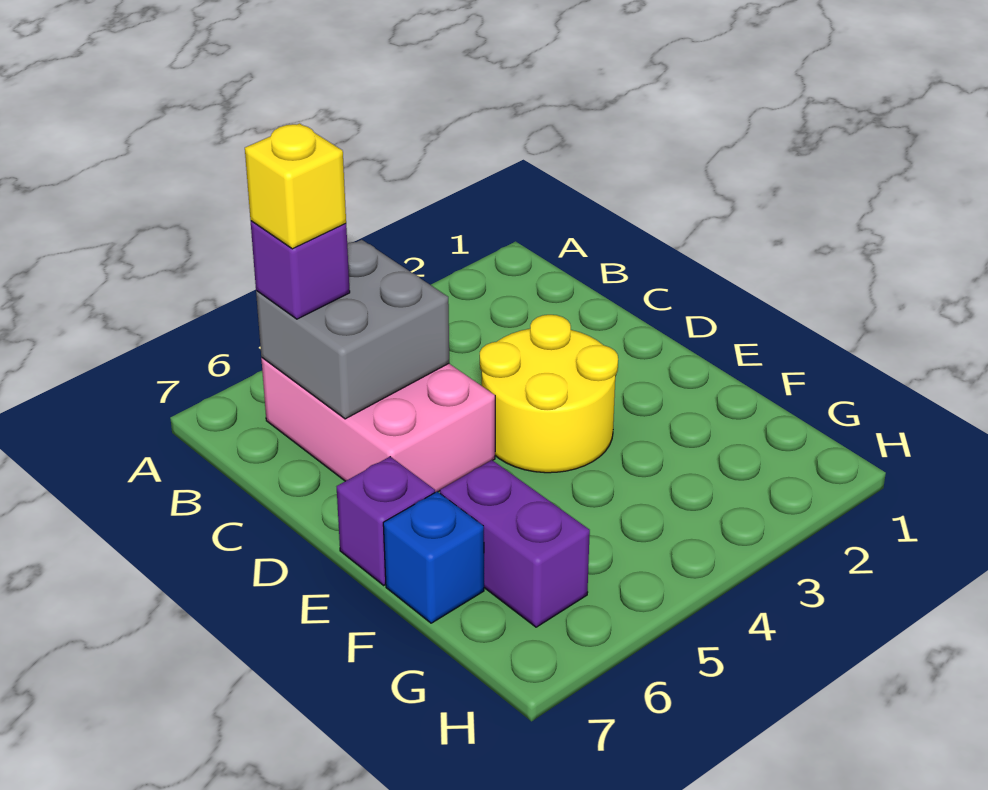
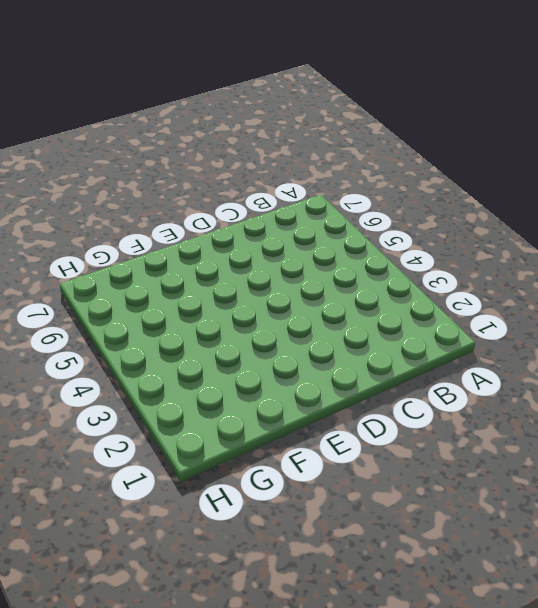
none -> pink 2x3 brick [261,358,495,492]
none -> yellow 2x2 round brick [480,315,618,473]

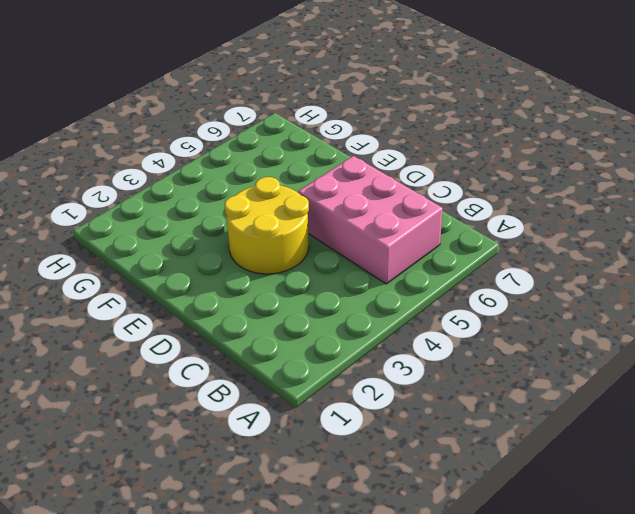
none -> purple 1x1 brick [337,457,435,585]
none -> purple 1x2 brick [440,460,590,627]

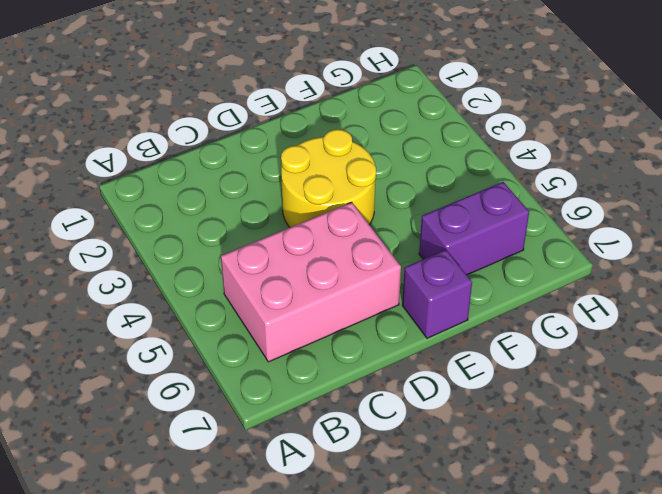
none -> blue 1x1 brick [383,492,484,623]
none -> grey 2x2 brick [256,240,449,419]

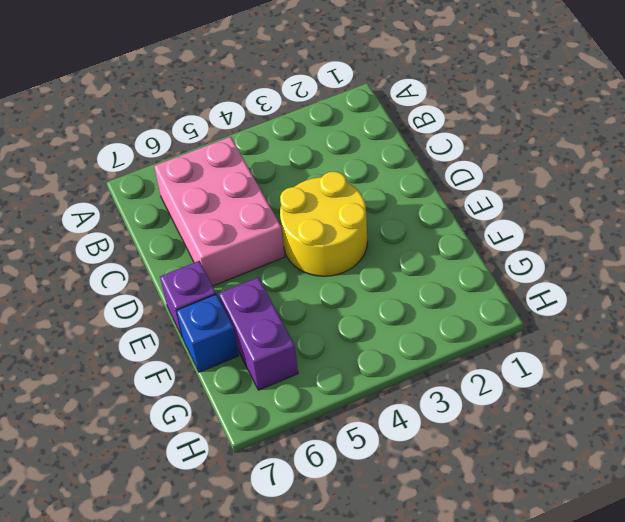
none -> grey 2x2 brick [256,240,449,419]
none -> purple 1x1 brick [251,221,350,319]

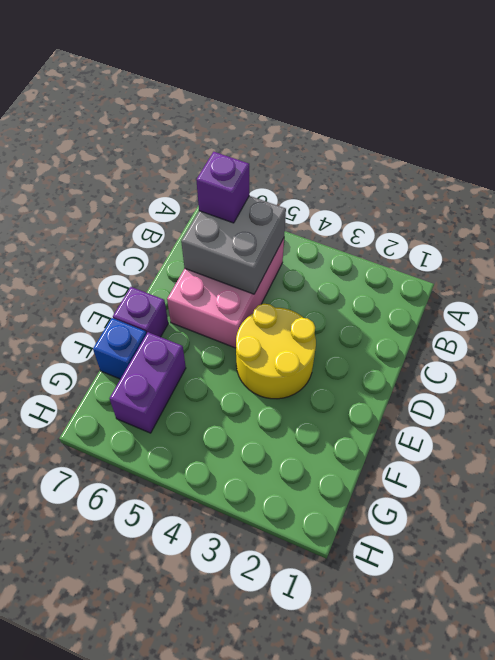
none -> yellow 1x1 brick [245,123,346,249]

